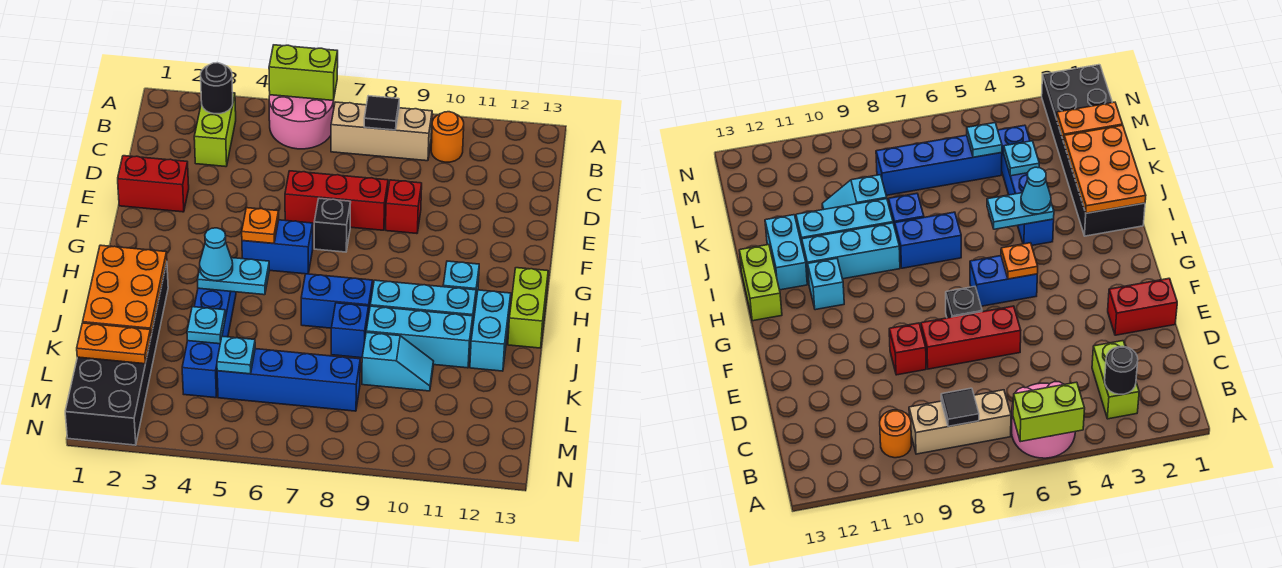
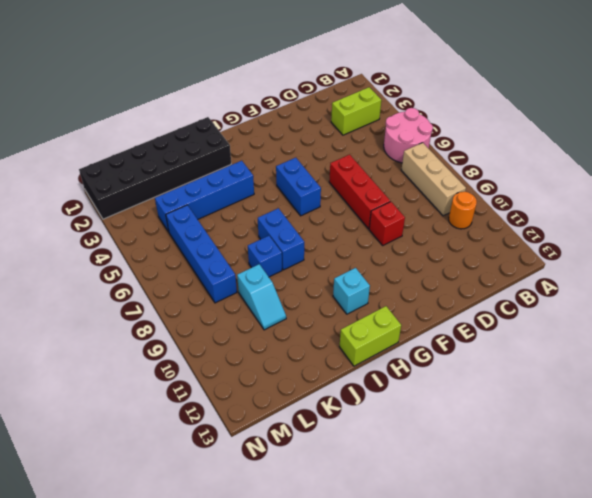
none -> red 1x2 brick [118,156,189,212]
none -> black 1x1 brick [314,198,351,252]
none -> cyan 1x3 brick [370,280,476,331]
none -> cyan 1x2 brick [470,290,511,371]

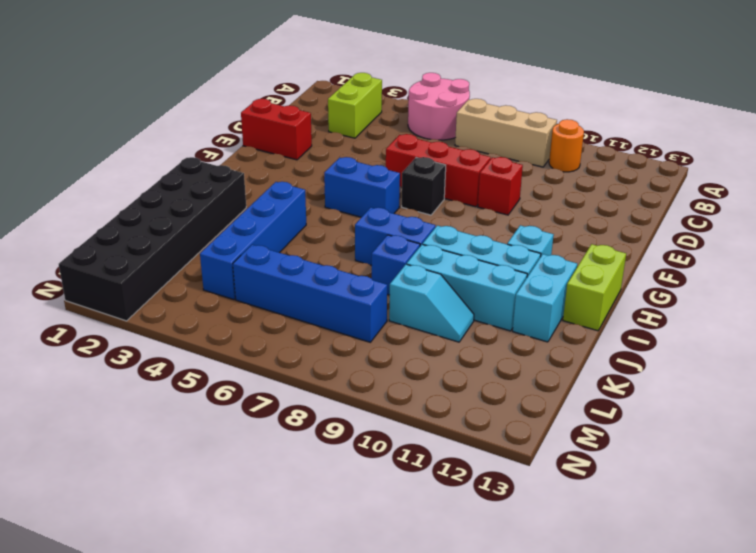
none -> lime 1x2 brick [269,45,338,101]
none -> black 1x1 round brick [201,63,233,114]
none -> black 1x1 tile [364,96,399,130]
none -> orange 1x1 plate [242,208,279,243]

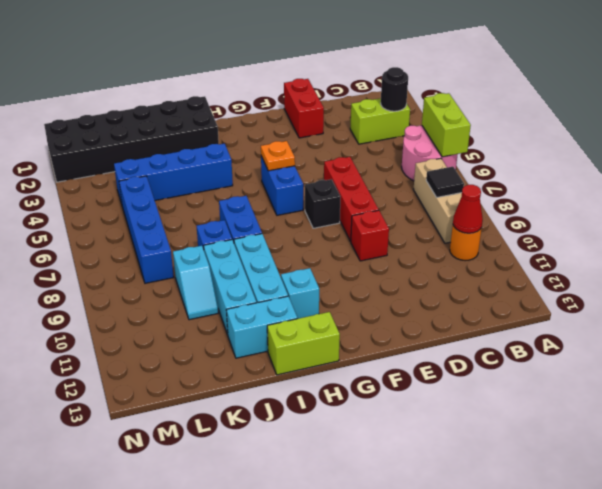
red 1x1 cone [453,185,483,233] -> none
none -> orange 2x3 plate [83,245,167,335]
none -> cyan 1x2 plate [198,258,269,295]
none -> cyan 1x1 plate [187,307,225,344]
none -> orange 1x2 plate [77,323,151,364]

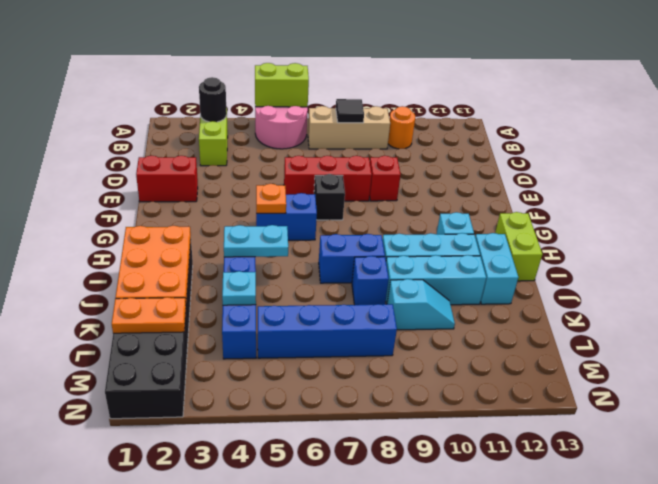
none -> cyan 1x1 plate [217,336,255,374]
none -> cyan 1x1 cone [200,228,233,281]

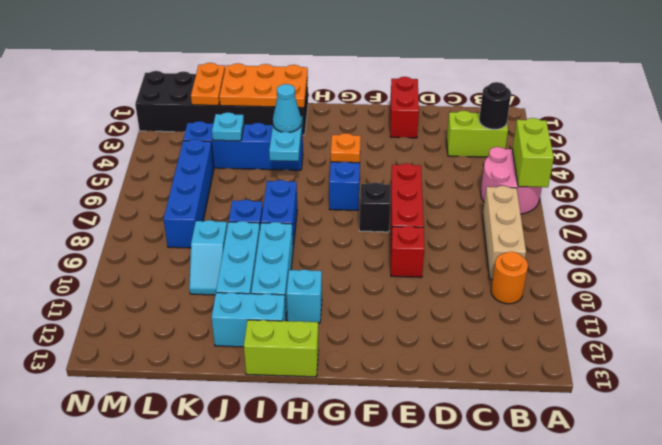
none -> black 1x1 tile [364,96,399,130]
none -> cyan 1x1 plate [217,336,255,374]

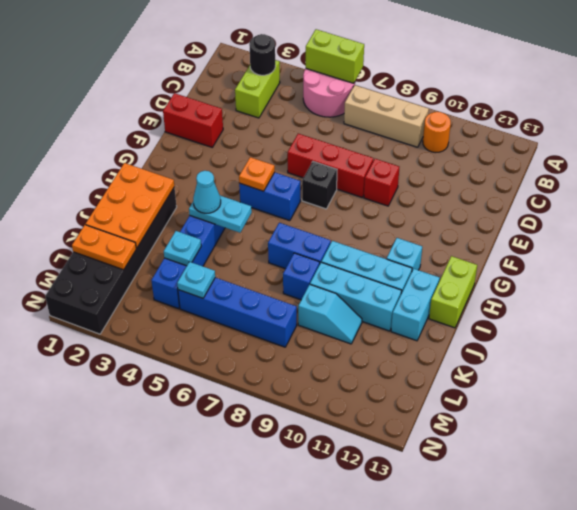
none -> black 1x1 tile [364,96,399,130]

